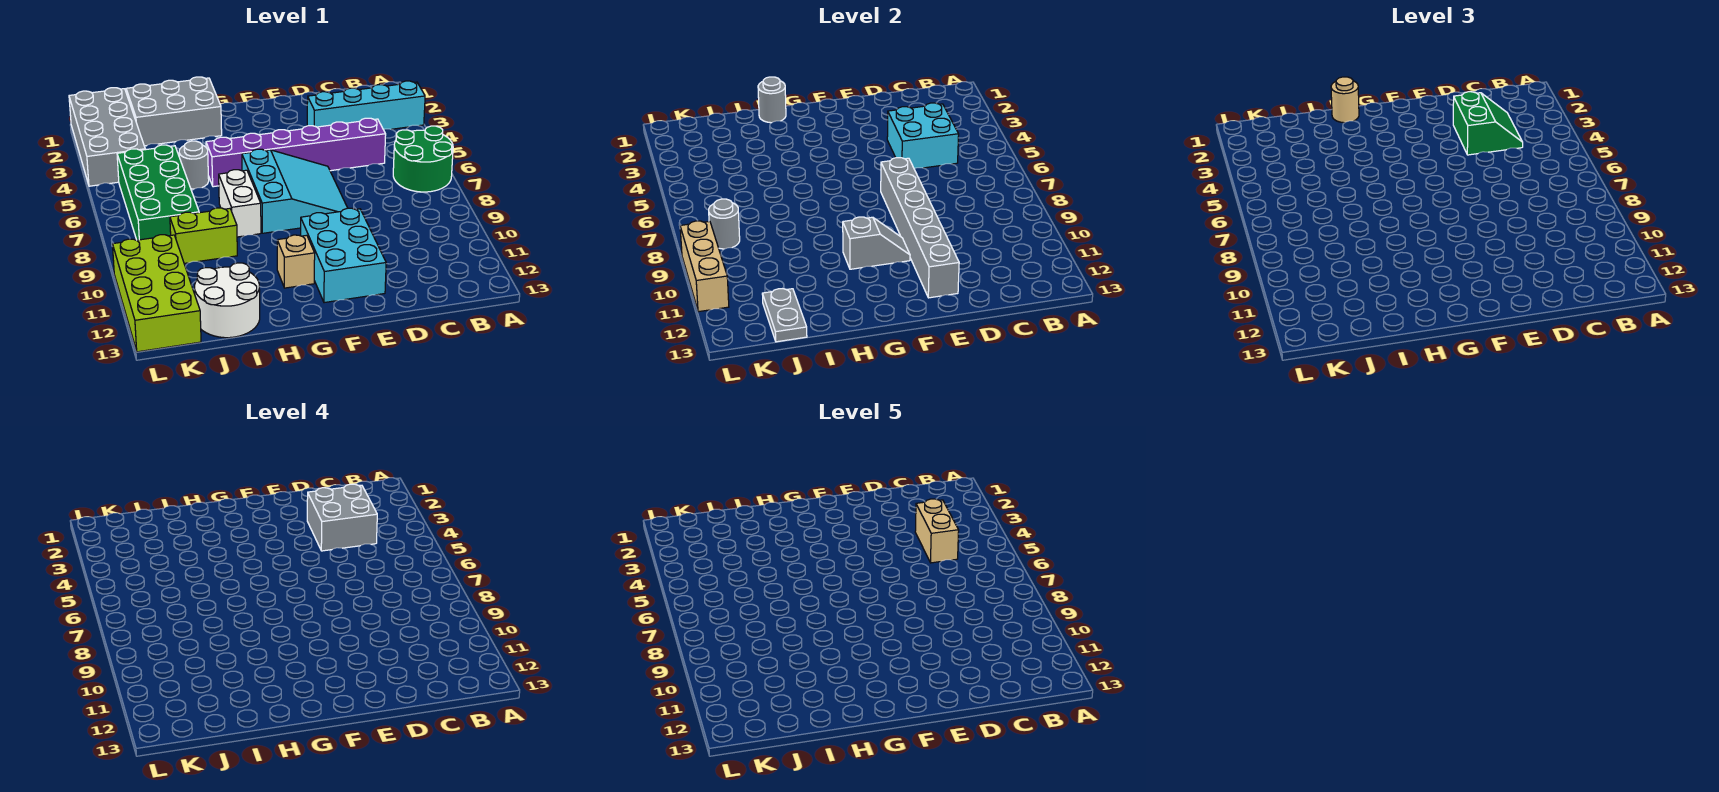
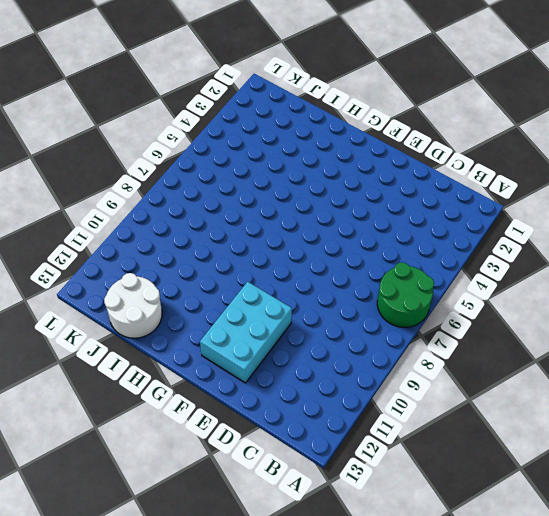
none -> cyan 1x4 brick [307,81,425,129]
none -> purple 1x6 brick [206,118,386,187]
none -> cyan 3x3 slope [242,149,347,233]

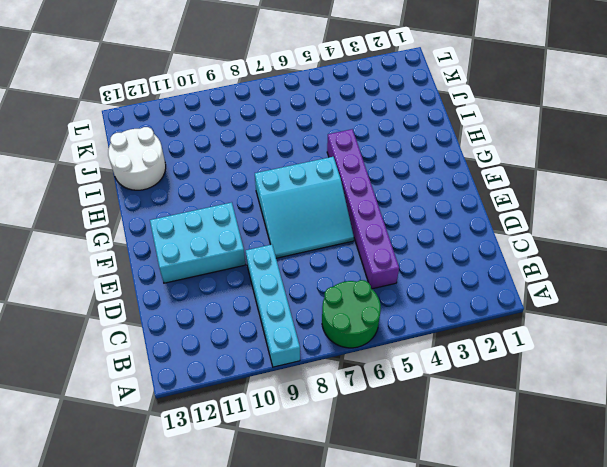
cyan 1x4 brick [246,244,300,367] -> cyan 1x4 brick moved to [307,81,425,129]
none -> tan 1x1 brick [277,235,315,288]
none -> grey 2x3 brick [126,77,222,146]
none -> white 1x2 brick [219,170,261,237]

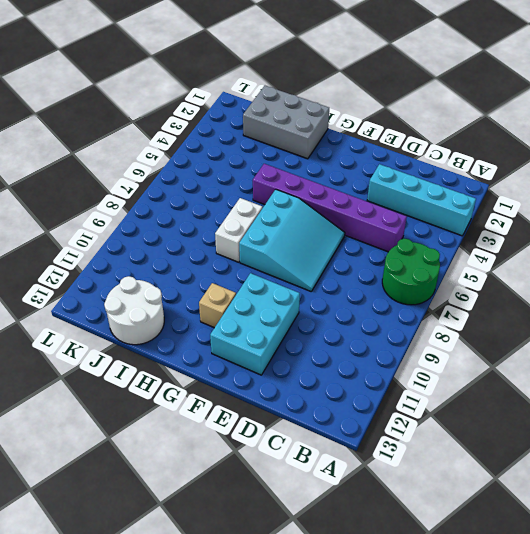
none -> grey 1x1 round brick [179,141,209,189]
none -> lime 1x2 brick [170,208,237,263]
none -> green 2x4 brick [117,145,199,240]

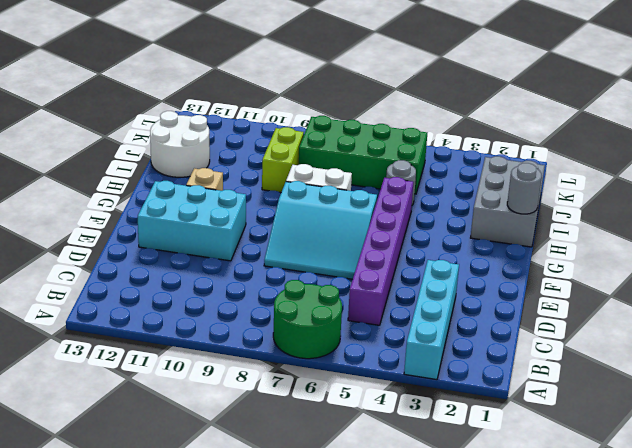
none -> grey 2x4 brick [69,88,145,186]
none -> lime 2x4 brick [113,235,201,352]
none -> cyan 2x2 brick [887,103,959,169]

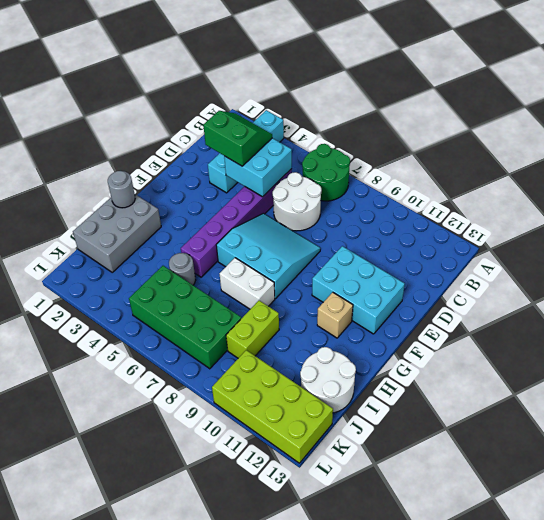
white 2x2 round brick [273,172,322,231] -> none
none -> grey 2x4 brick [69,88,145,186]
none -> grey 1x6 brick [881,158,959,298]
none -> grey 1x2 slope [843,217,910,269]

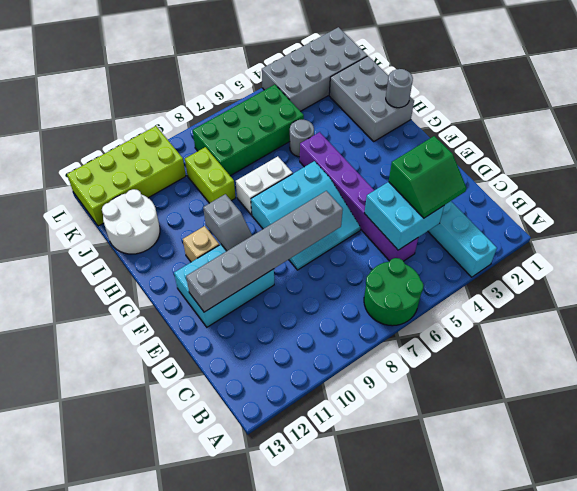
none -> grey 1x2 plate [762,289,807,342]
none -> grey 1x1 round brick [709,199,740,249]
none -> tan 1x3 brick [680,221,729,312]

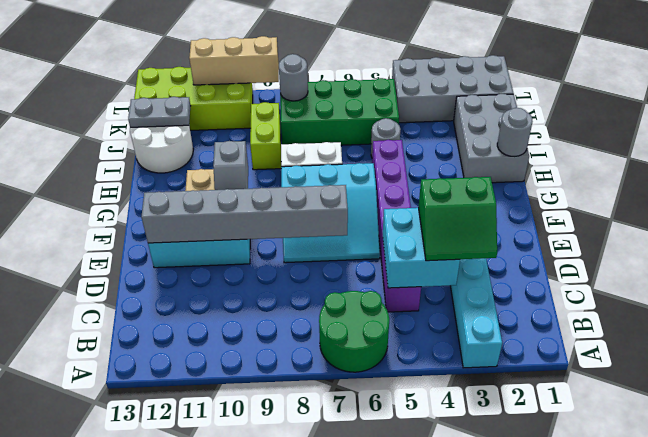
none -> tan 1x1 round brick [1331,77,1359,123]
none -> grey 2x2 brick [307,484,377,551]
none -> tan 1x2 brick [915,499,959,563]

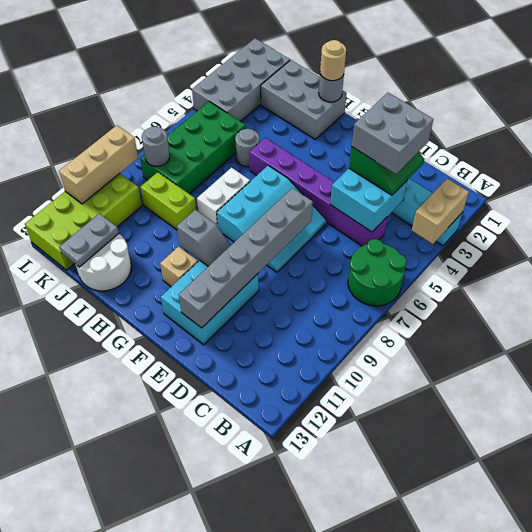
tan 1x2 brick [412,179,469,244] -> tan 1x2 brick moved to [915,499,959,563]

